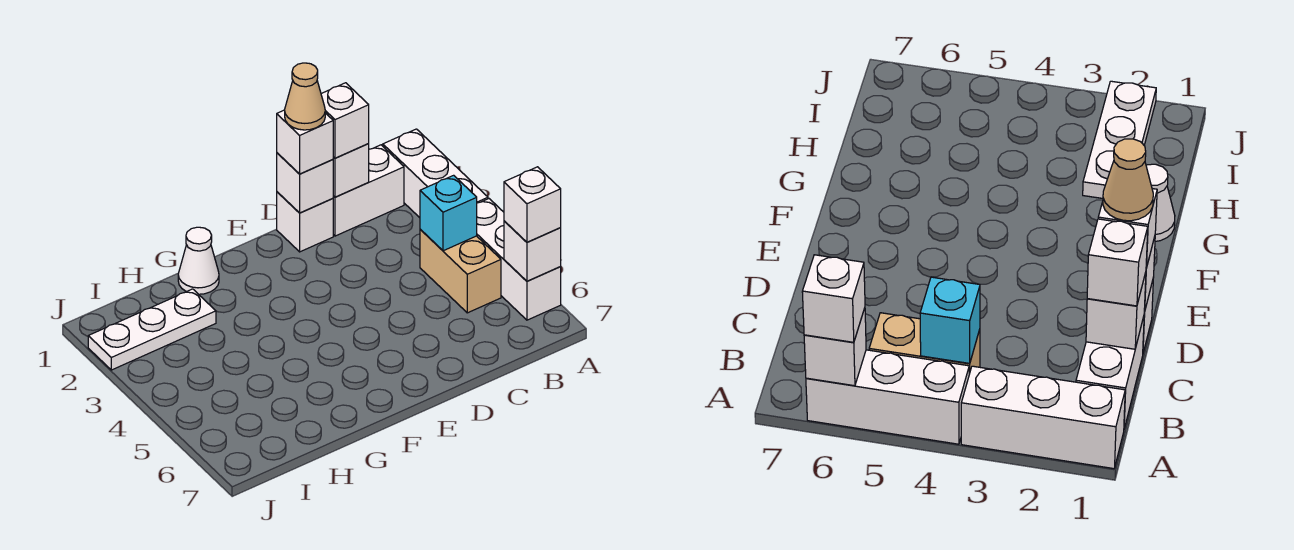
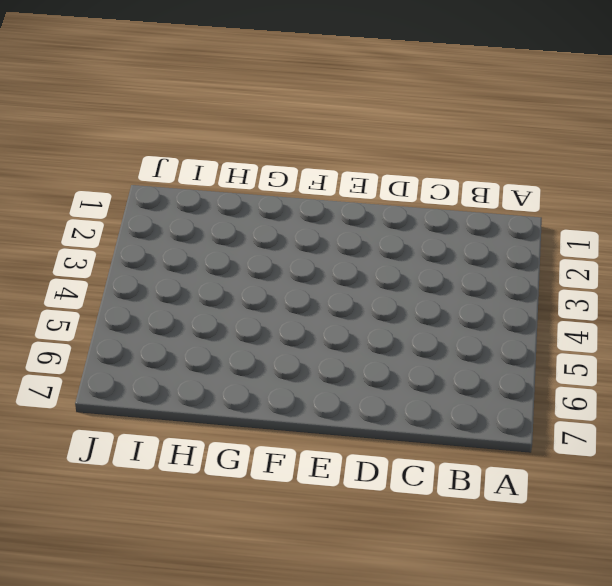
none -> white 1x3 brick [383,129,488,218]
none -> white 1x3 brick [477,199,561,320]
none -> white 1x2 brick [333,145,404,236]

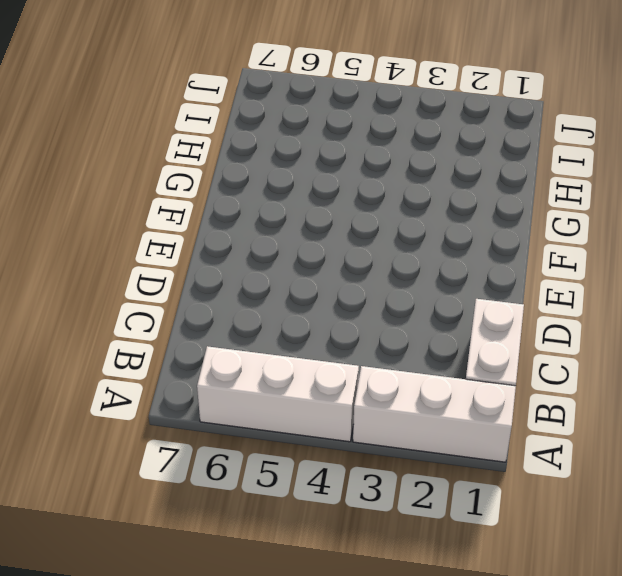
none -> tan 1x2 brick [420,230,501,313]
none -> white 1x1 brick [277,192,333,252]
none -> white 1x1 cone [178,227,219,294]

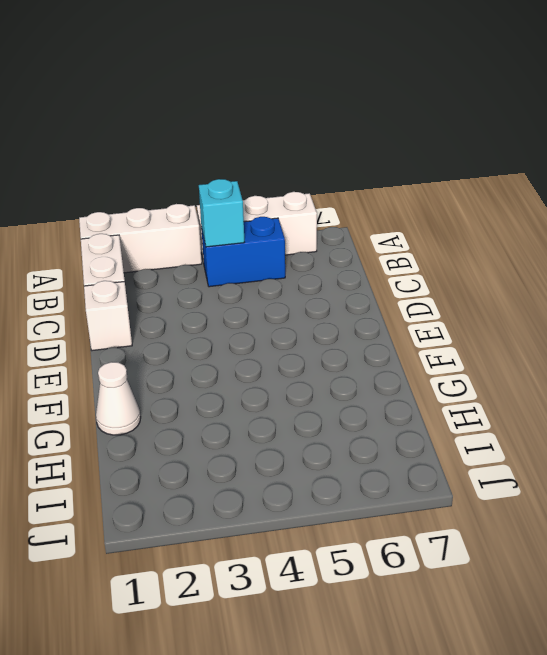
blue 1x2 brick [201,217,285,287] -> tan 1x2 brick [420,230,501,313]
none -> white 1x3 plate [88,289,216,370]
none -> white 1x1 brick [504,221,561,281]
none -> white 1x1 brick [333,144,369,197]

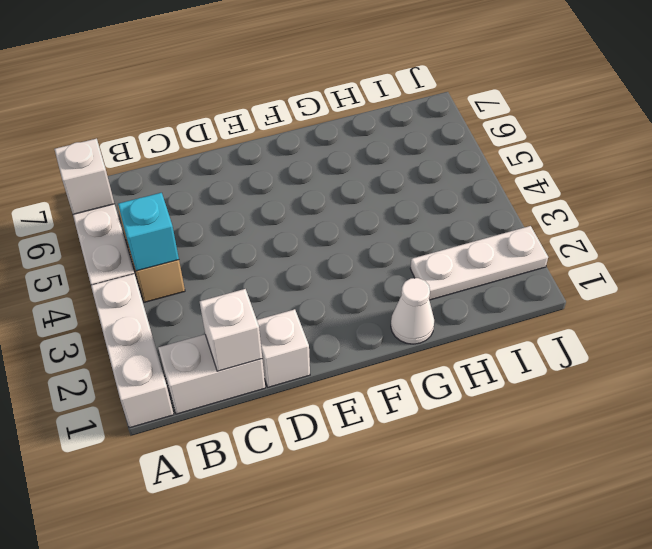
none -> white 1x1 brick [277,153,333,213]
none -> white 1x1 brick [504,167,561,242]
none -> white 1x1 brick [321,83,369,158]

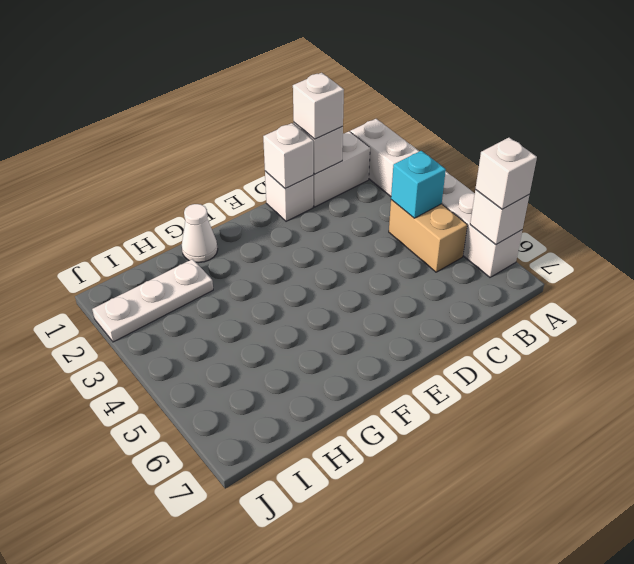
none -> white 1x1 brick [277,110,333,174]
none -> tan 1x1 cone [285,63,325,130]

